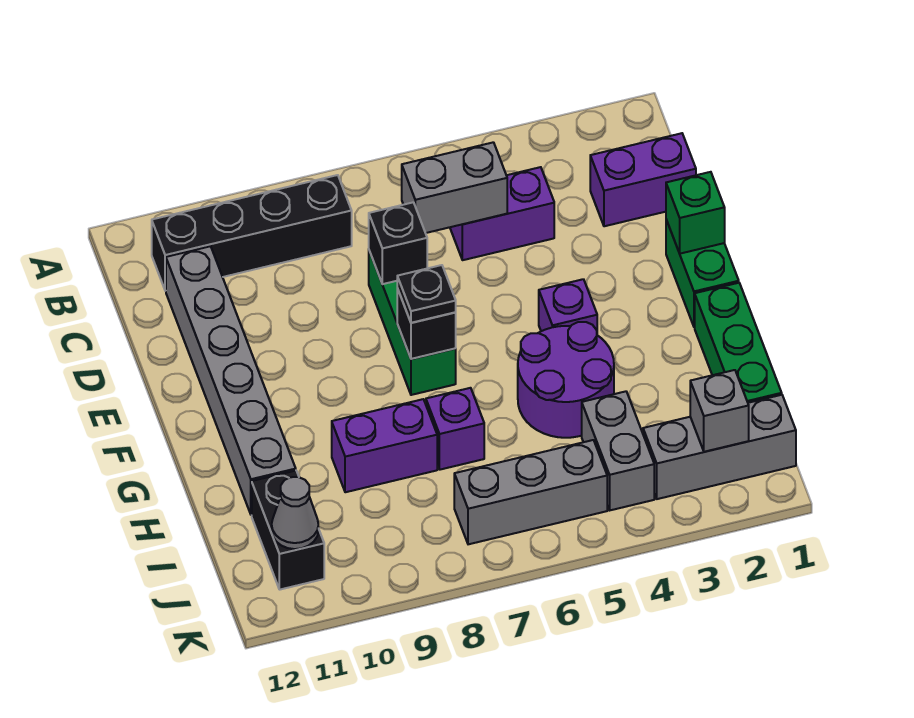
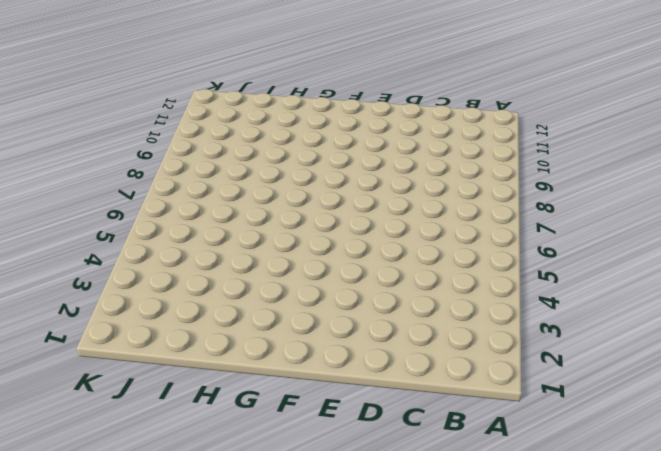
none -> black 1x4 brick [152,175,352,291]
none -> purple 1x2 brick [590,133,696,226]
none -> purple 1x2 brick [450,167,554,260]

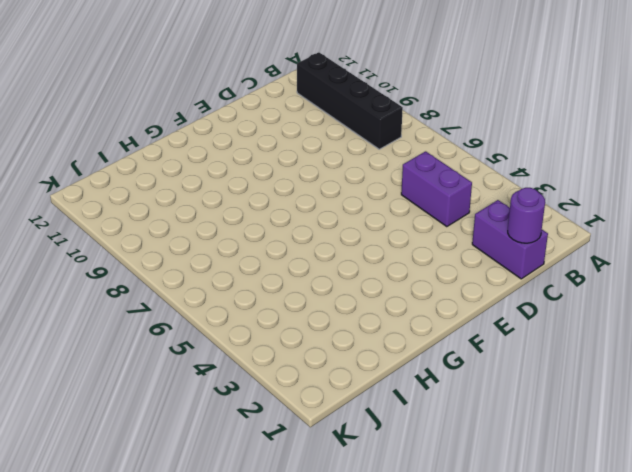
purple 1x1 round brick [508,188,545,243] -> none
none -> grey 1x6 brick [166,246,296,515]
none -> green 1x3 brick [369,251,456,395]
none -> green 1x2 brick [666,220,739,327]

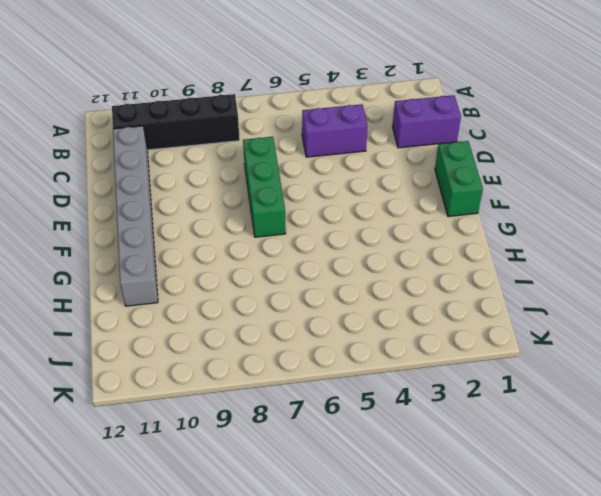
none -> purple 1x1 brick [539,279,597,331]
none -> green 1x3 brick [695,283,782,403]
none -> purple 2x2 round brick [518,322,614,438]

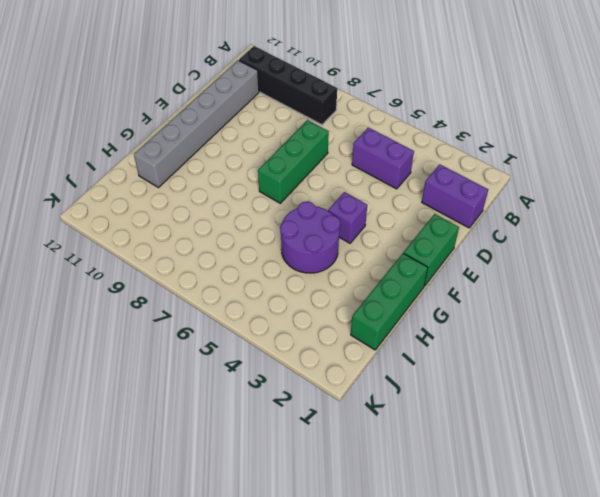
none -> purple 1x1 brick [426,388,484,470]
none -> purple 1x2 brick [332,399,437,492]
none -> grey 1x2 brick [582,391,654,510]

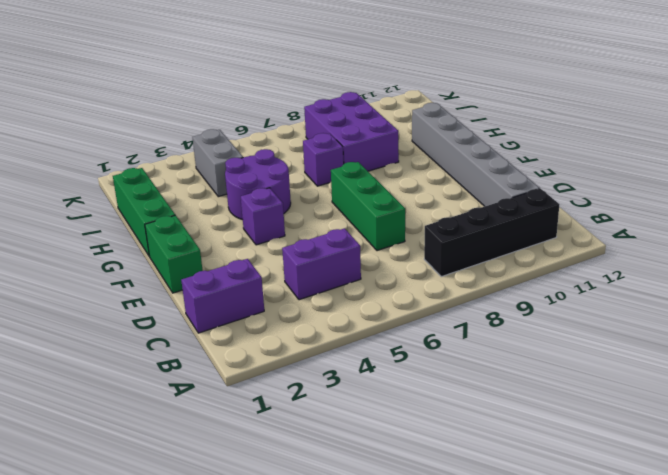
purple 2x3 brick [304,92,399,171] -> purple 1x2 brick [332,399,437,492]
none -> black 1x2 brick [252,471,324,590]
none -> grey 1x3 brick [643,395,796,499]
none -> grey 1x3 brick [454,440,607,544]

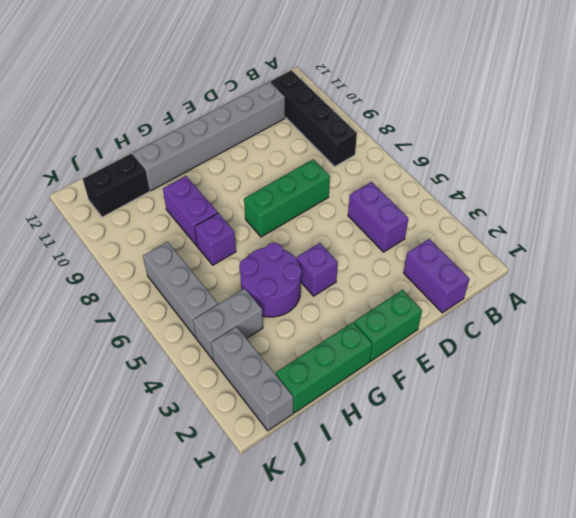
none -> grey 1x2 brick [402,142,507,233]
none -> black 1x1 brick [369,202,427,284]
none -> green 1x1 brick [666,172,725,254]

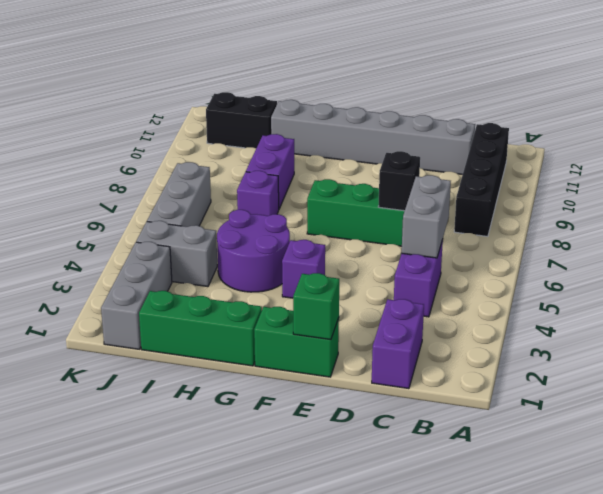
none -> black 1x1 brick [397,289,456,359]
none -> grey 1x1 brick [690,370,749,452]
none -> grey 1x1 cone [272,477,318,549]

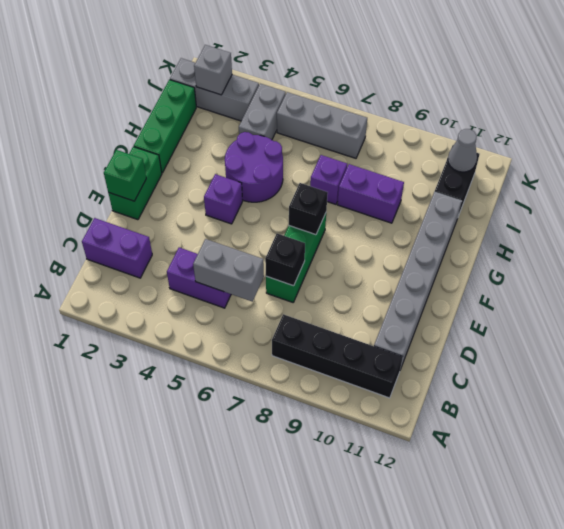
none -> black 1x1 plate [397,265,456,323]

